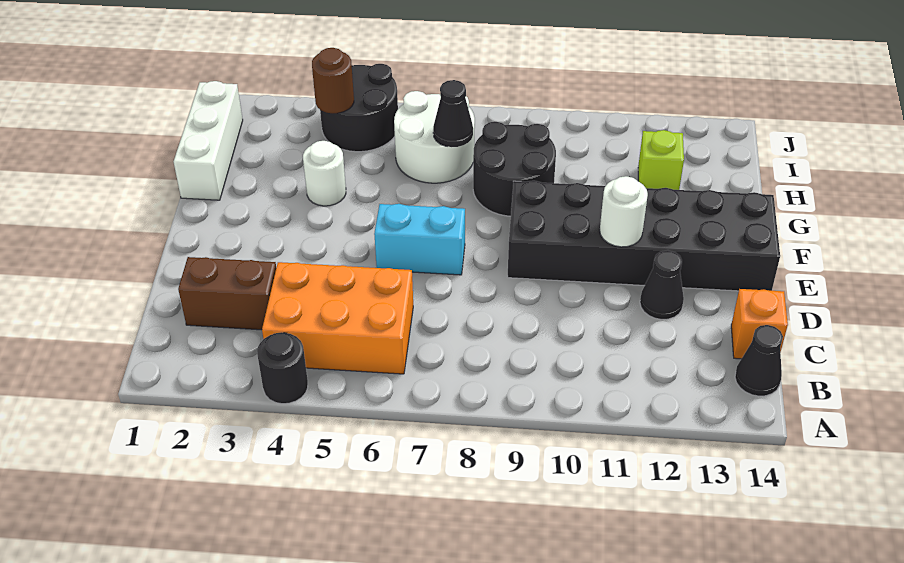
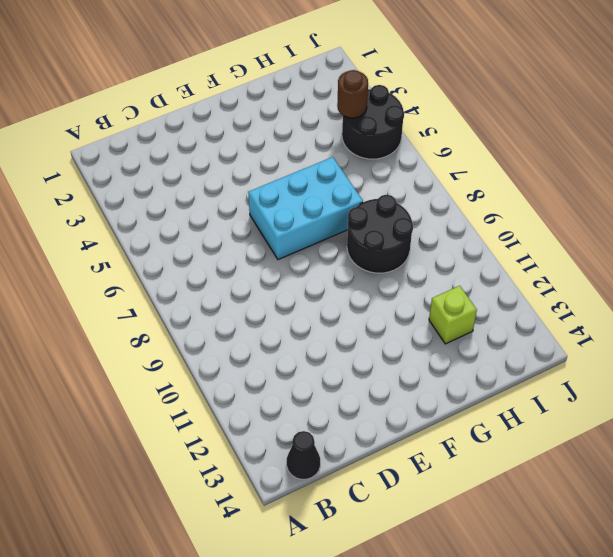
cyan 2x3 brick [248,157,363,260] -> cyan 1x2 brick [374,204,465,275]
none -> black 1x1 round brick [257,332,308,404]
none -> orange 2x3 brick [262,262,413,374]
none -> brown 1x2 brick [178,257,276,330]

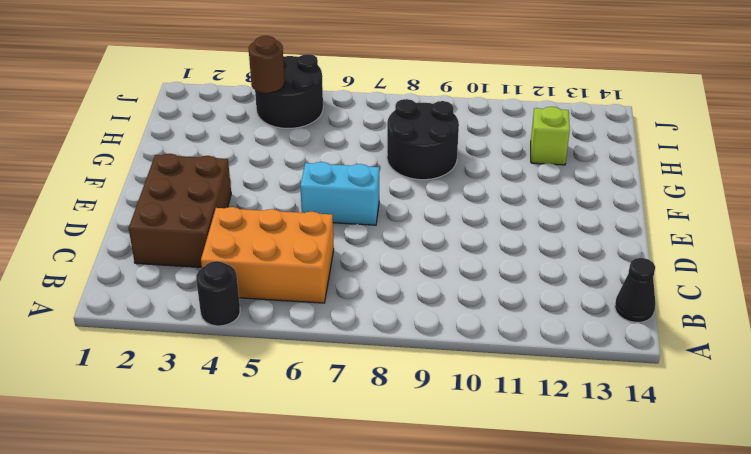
brown 2x3 brick [129,154,231,267] -> brown 1x2 brick [178,257,276,330]
none -> orange 1x1 brick [731,289,788,359]
none -> black 1x1 cone [640,250,684,319]
none -> black 2x6 brick [508,181,780,291]

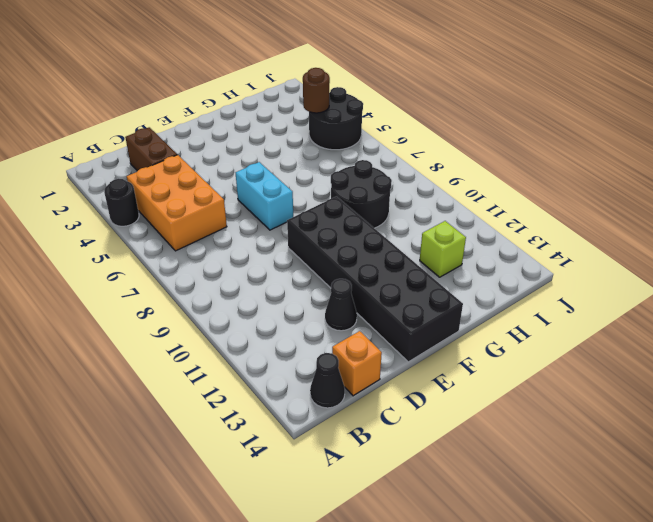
none -> white 1x3 brick [174,81,243,200]
none -> white 1x1 round brick [303,141,346,206]
none -> white 2x2 round brick [394,91,475,183]

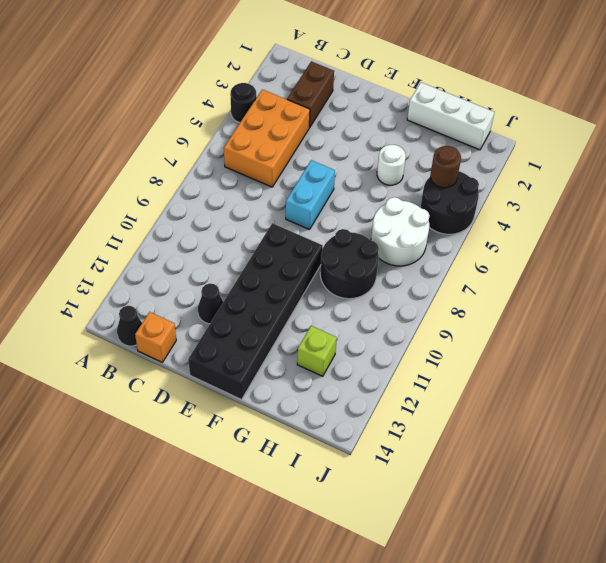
none -> white 1x1 round brick [600,176,648,247]
none -> black 1x1 cone [433,80,473,147]

